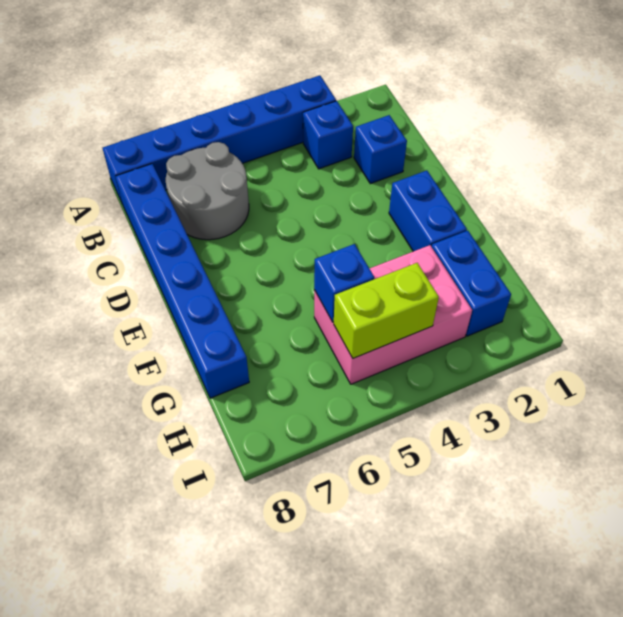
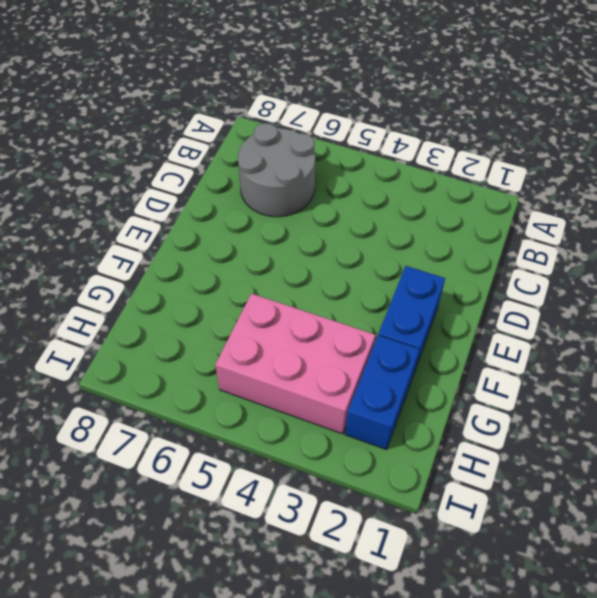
none -> blue 1x6 brick [103,75,336,202]
none -> blue 1x1 brick [303,101,353,169]

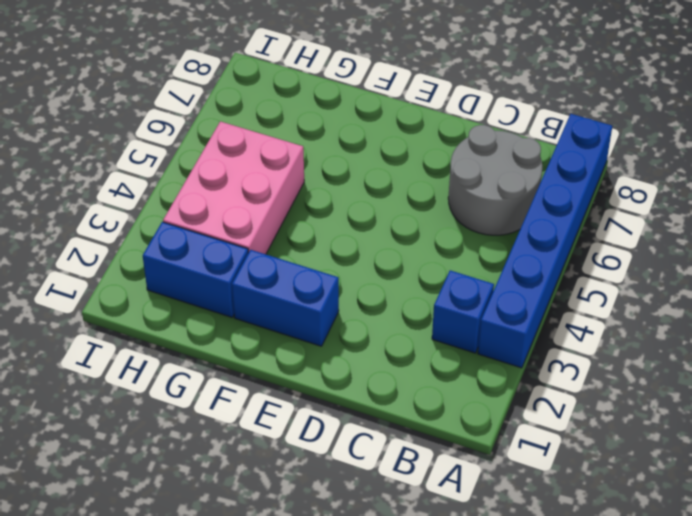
none -> blue 1x6 brick [115,164,249,398]
none -> blue 1x1 brick [354,115,407,184]

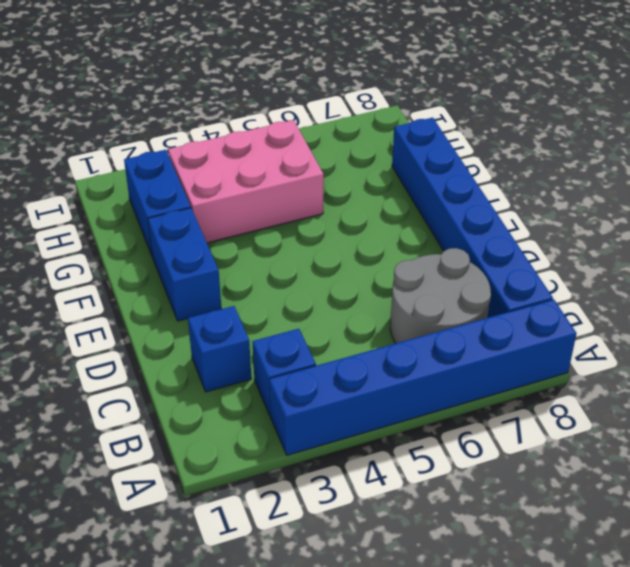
none -> blue 1x1 brick [314,244,374,322]
none -> lime 1x2 brick [334,263,439,358]

